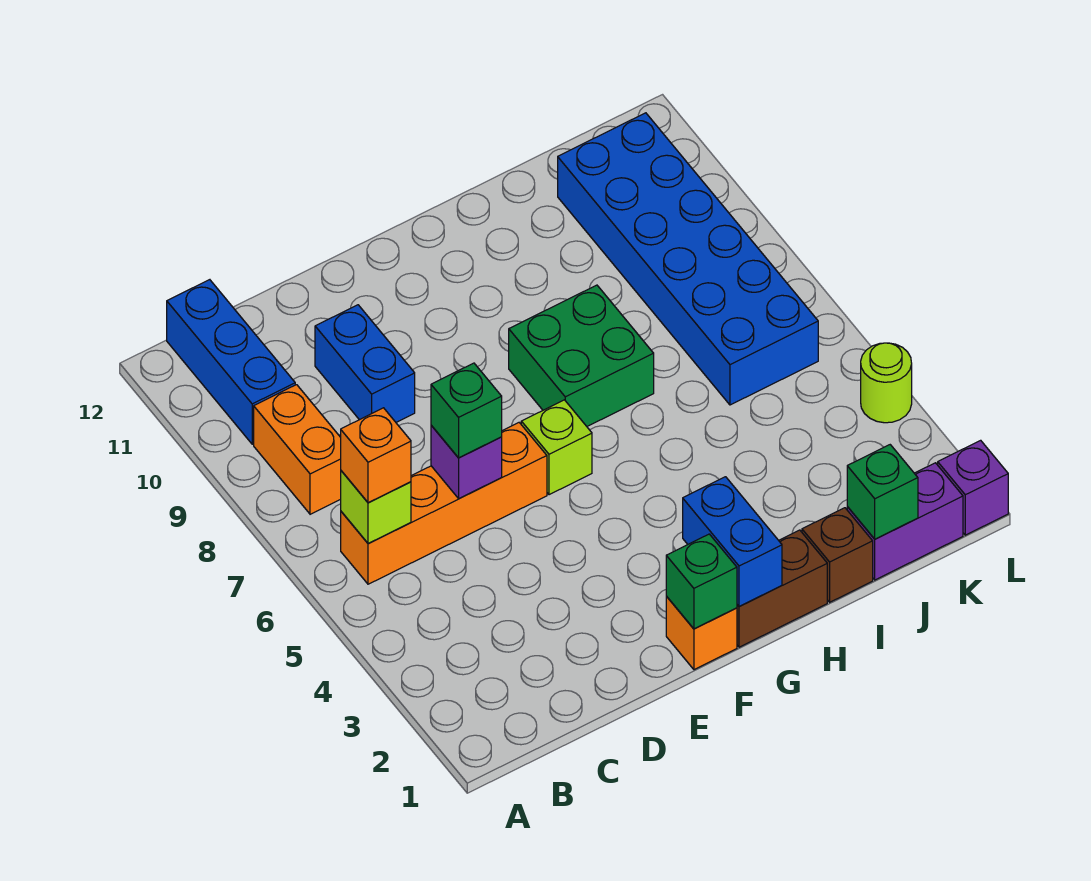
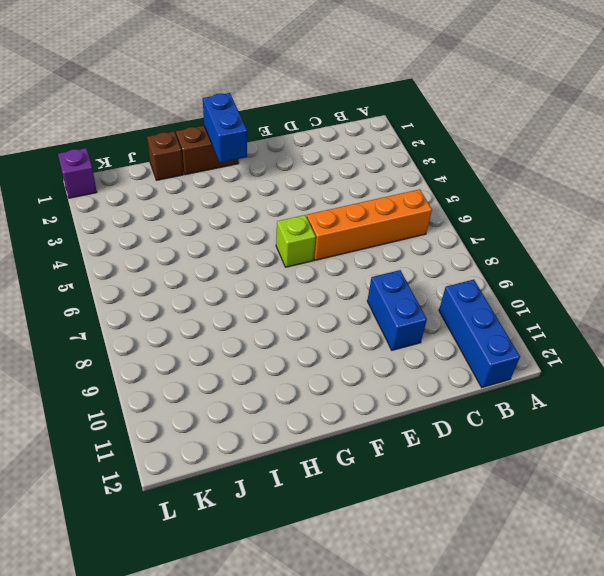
none -> orange 1x2 brick [254,385,341,514]
none -> orange 1x1 brick [666,596,737,670]
none -> green 2x2 brick [509,285,654,426]

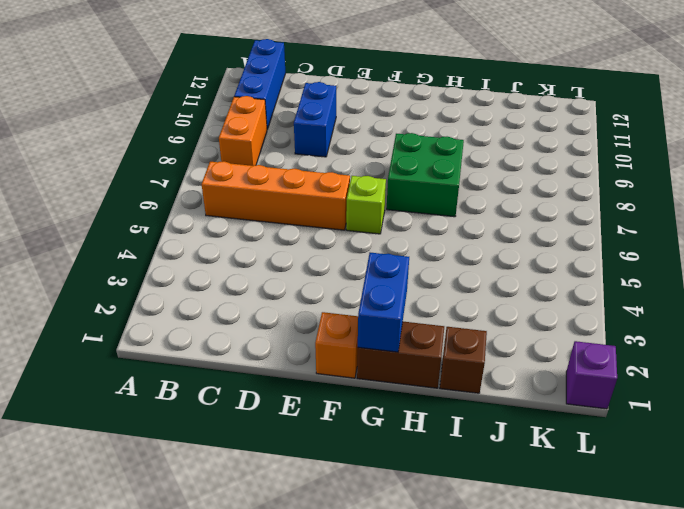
none -> purple 1x2 brick [847,463,963,580]
none -> blue 2x6 brick [558,113,818,405]
none -> lime 1x1 round brick [861,343,912,423]

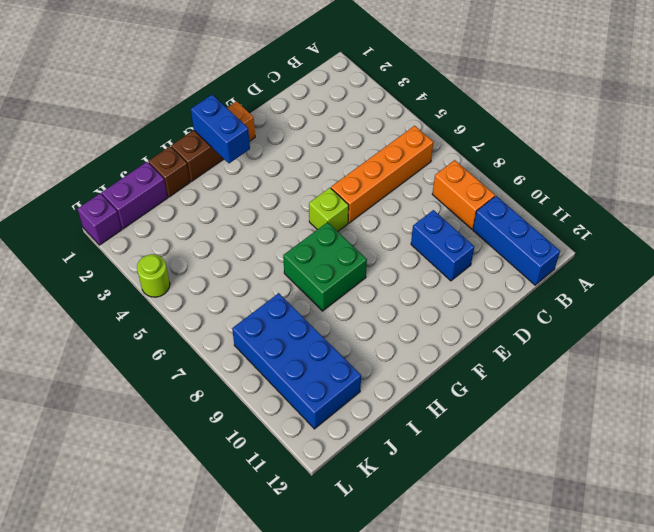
blue 2x4 brick [232,293,361,429] -> blue 2x6 brick [558,113,818,405]
none -> lime 1x1 brick [341,471,411,543]
none -> purple 1x1 brick [431,425,502,499]
none -> green 1x1 brick [666,534,737,629]

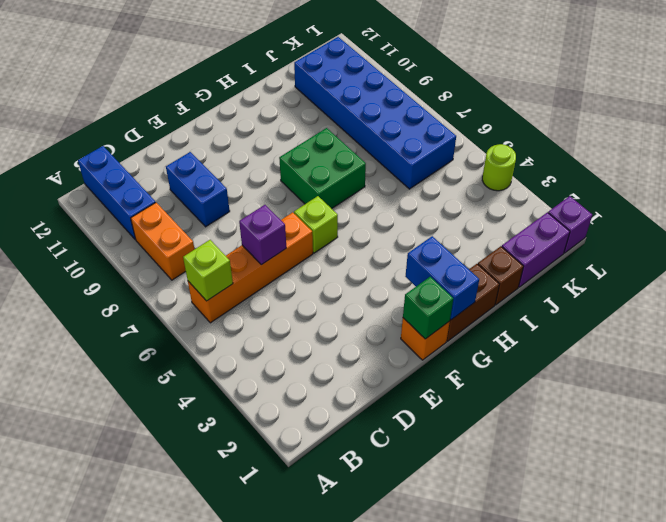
none -> green 1x1 brick [847,445,918,539]
none -> orange 1x1 brick [341,408,411,503]
none -> green 1x1 brick [431,363,502,458]

